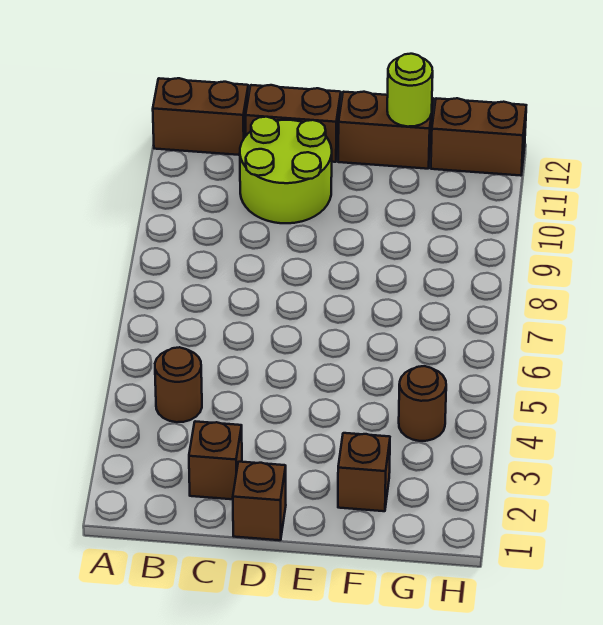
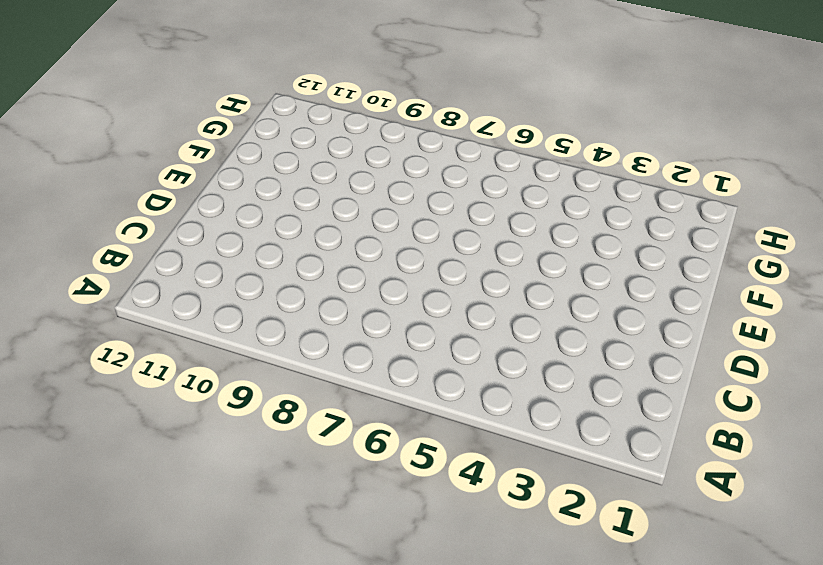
none -> brown 1x2 brick [153,78,248,155]
none -> brown 1x1 round brick [155,347,202,422]

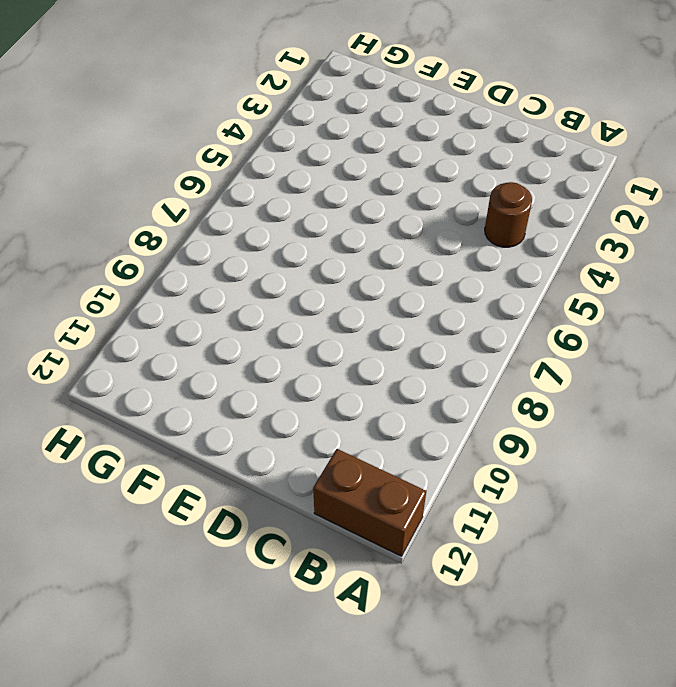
none -> brown 1x1 brick [189,421,242,499]
none -> lime 2x2 round brick [240,117,332,223]

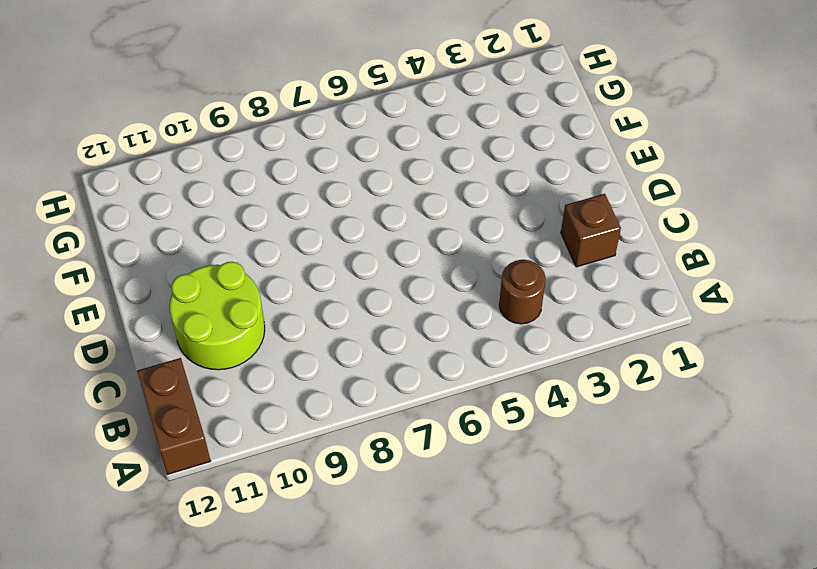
none -> brown 1x2 brick [246,85,341,162]
none -> brown 1x1 brick [233,462,286,540]

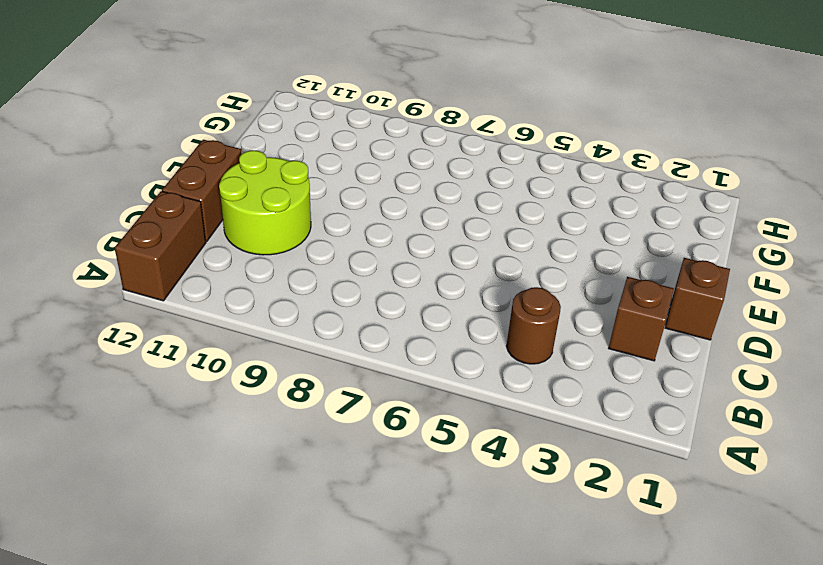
none -> brown 1x2 brick [338,92,433,169]
none -> brown 1x1 brick [338,433,390,511]

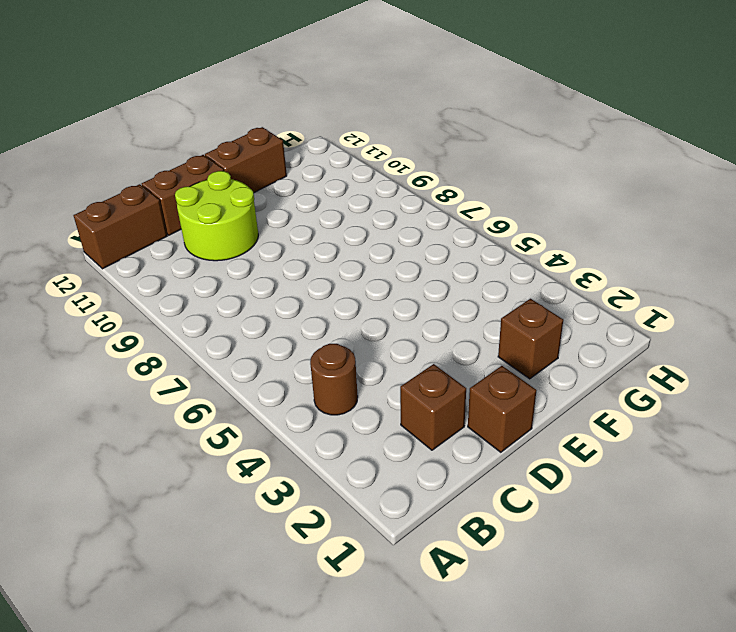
none -> brown 1x1 round brick [399,366,446,441]
none -> brown 1x2 brick [431,98,526,176]

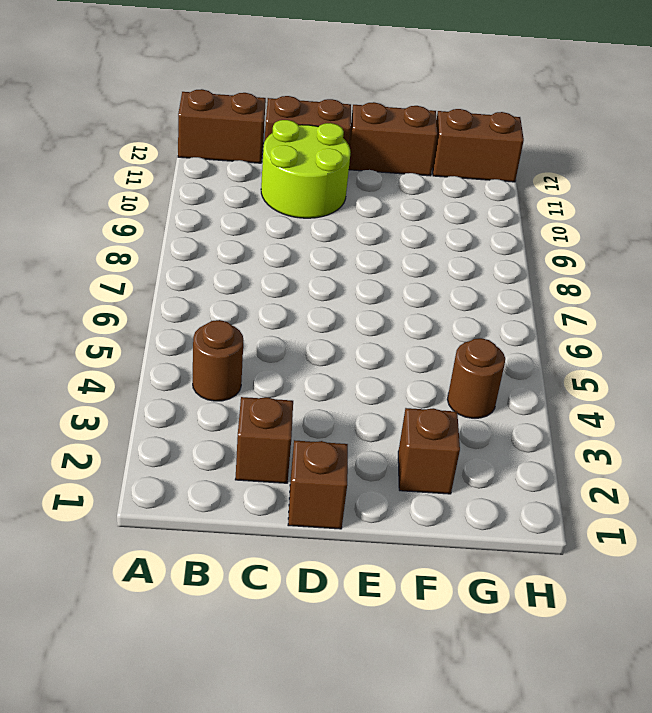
none -> lime 1x1 round brick [387,54,433,127]

